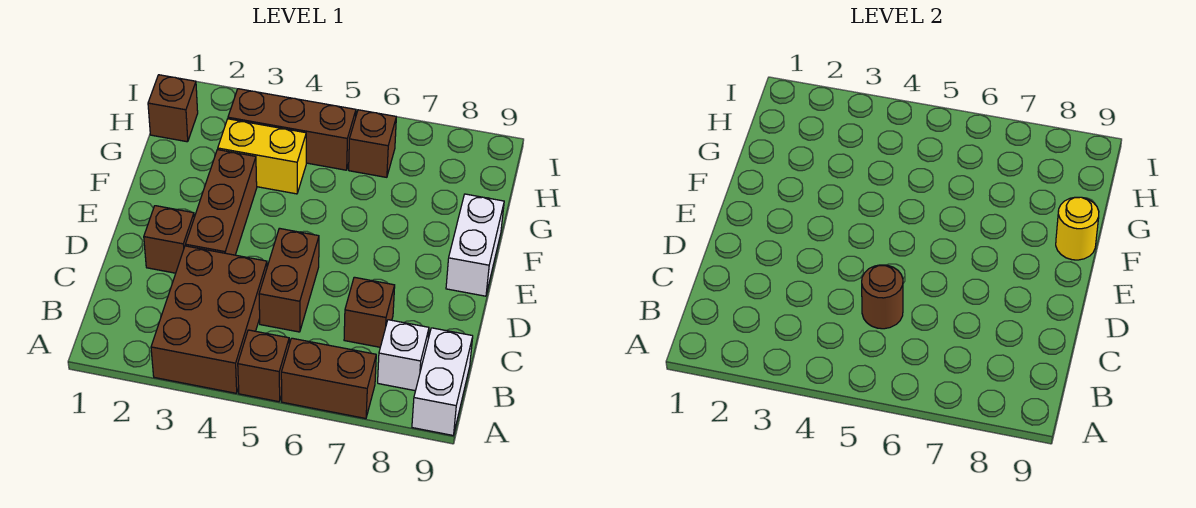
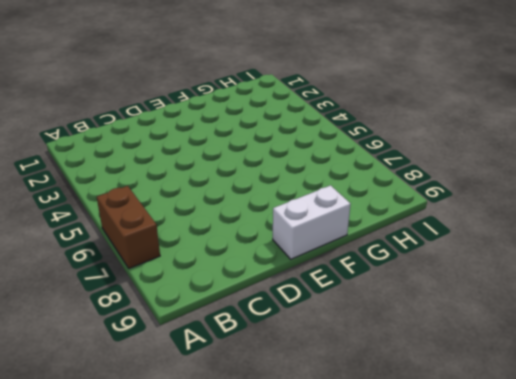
none -> brown 2x3 brick [151,246,267,393]
none -> brown 1x1 brick [238,330,289,402]
none -> white 1x2 brick [412,328,473,435]

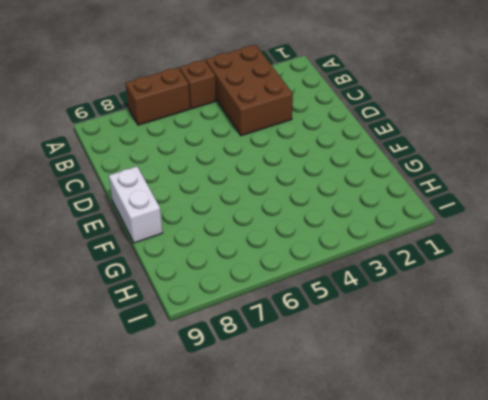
none -> white 1x2 brick [412,328,473,435]
none -> white 1x1 brick [378,320,429,391]
none -> brown 1x2 brick [259,228,319,332]

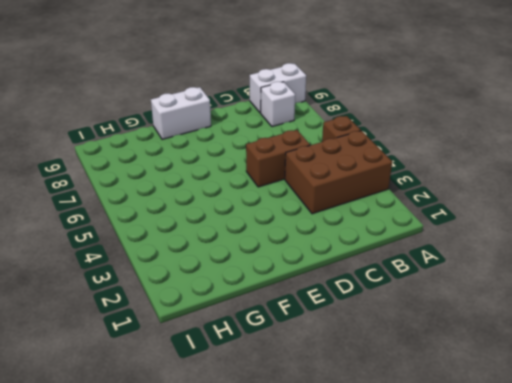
none -> brown 1x2 brick [281,338,376,419]
none -> brown 1x1 brick [344,277,395,347]
none -> brown 1x1 brick [144,206,194,273]

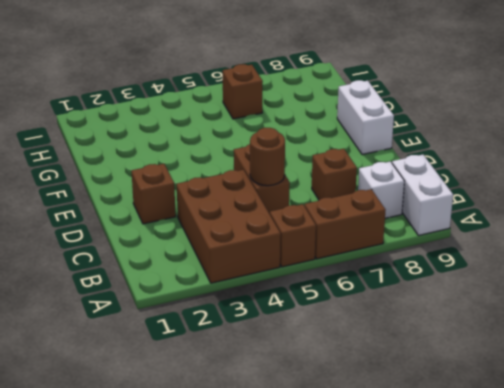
none -> brown 1x3 brick [185,150,257,255]
none -> yellow 1x2 brick [218,119,306,194]
none -> brown 1x1 brick [148,75,198,142]

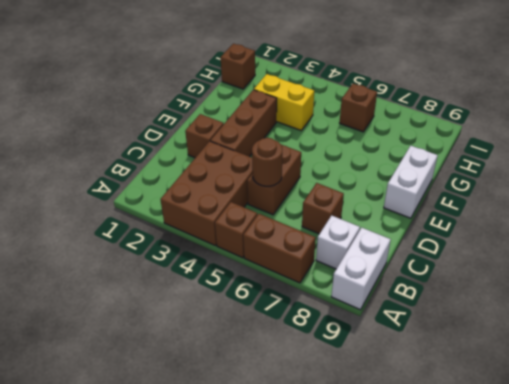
none -> brown 1x3 brick [228,89,356,170]
none -> yellow 1x1 round brick [1056,197,1099,260]

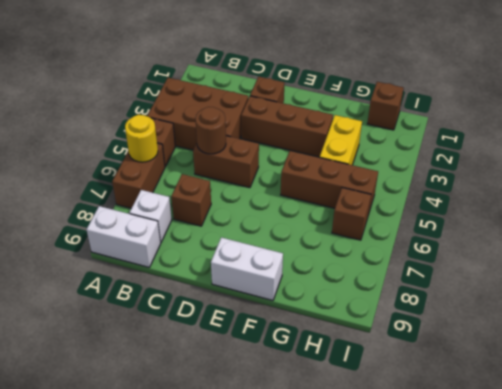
yellow 1x1 round brick [125,115,158,162] -> yellow 1x1 round brick moved to [1056,197,1099,260]
brown 1x3 brick [281,151,378,215] -> brown 1x3 brick turned to [228,89,356,170]

